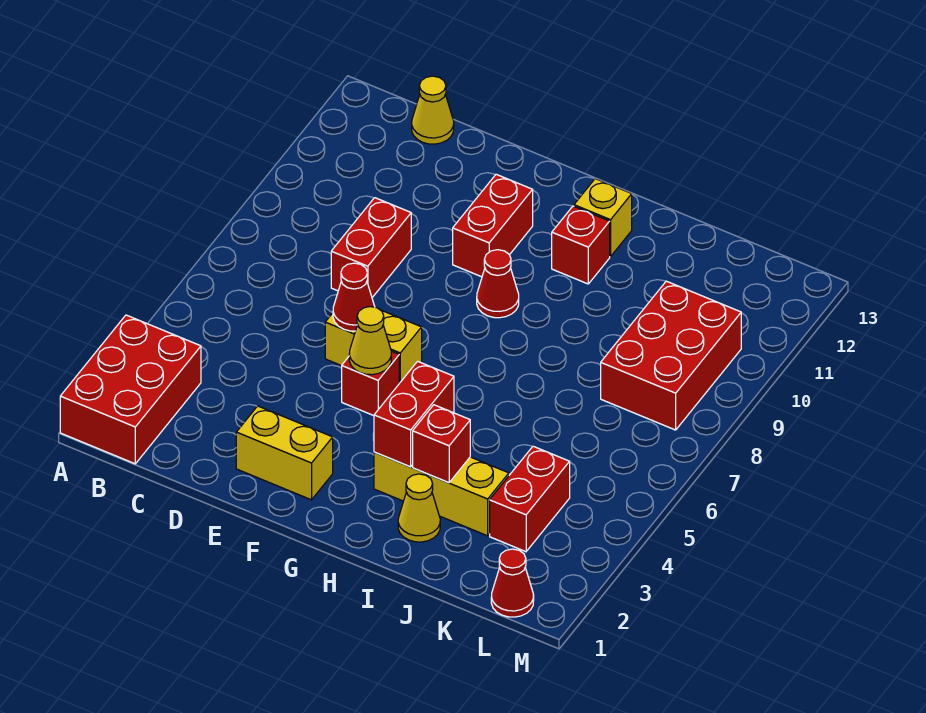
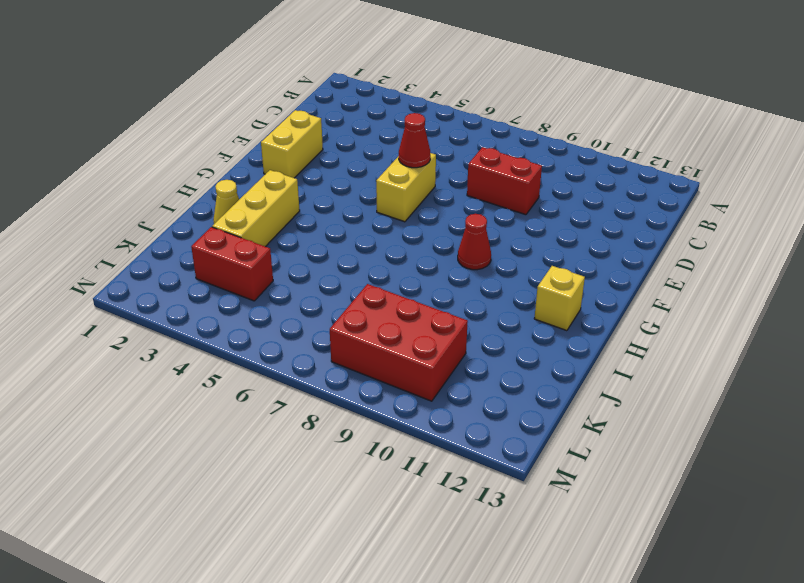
none -> red 2x3 brick [60,315,201,464]
none -> yellow 1x1 cone [412,76,454,144]
none -> red 1x1 brick [342,351,399,416]

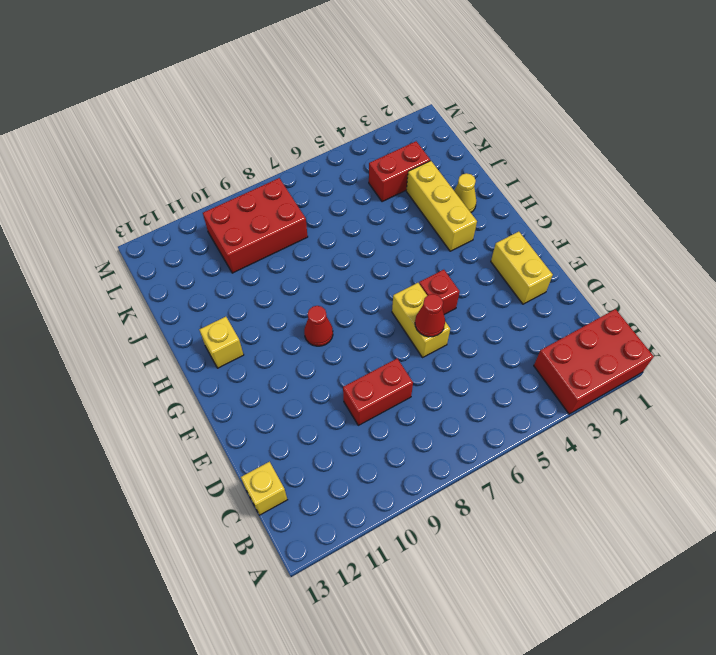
yellow 1x1 brick [241,462,287,515] -> yellow 1x1 cone [412,76,454,144]
none -> red 1x2 brick [453,174,533,277]
none -> red 1x1 brick [552,206,610,284]
none -> red 1x1 cone [491,549,534,617]

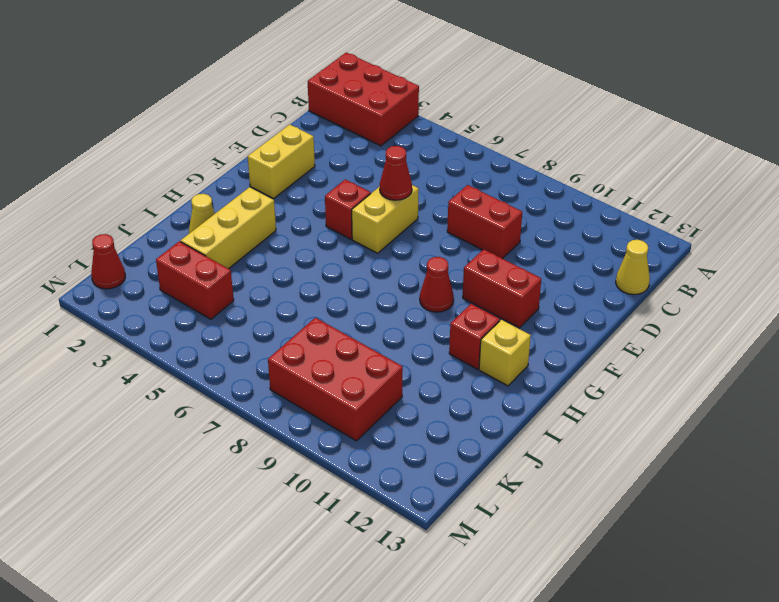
none -> yellow 1x1 cone [349,307,391,375]
none -> red 1x2 brick [374,361,454,467]
none -> red 1x1 brick [413,405,470,483]

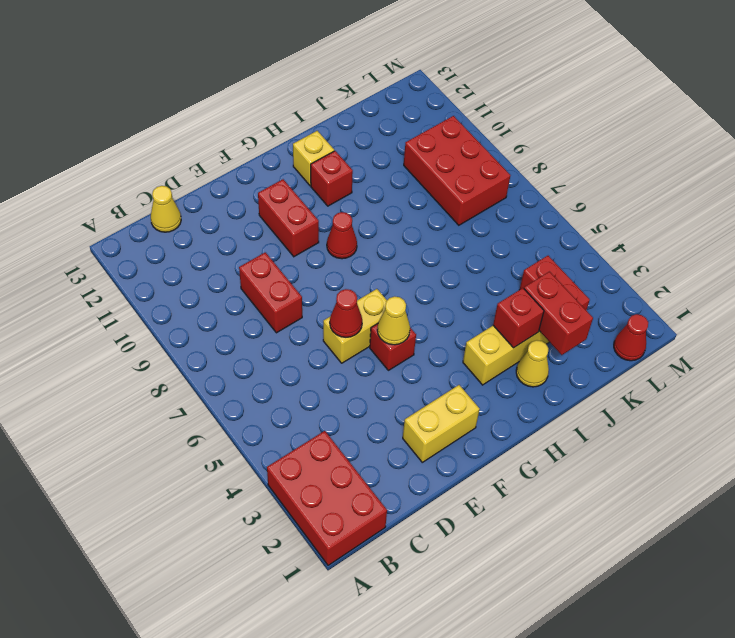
red 1x2 brick [524,272,593,355] -> red 1x2 brick moved to [374,361,454,467]

